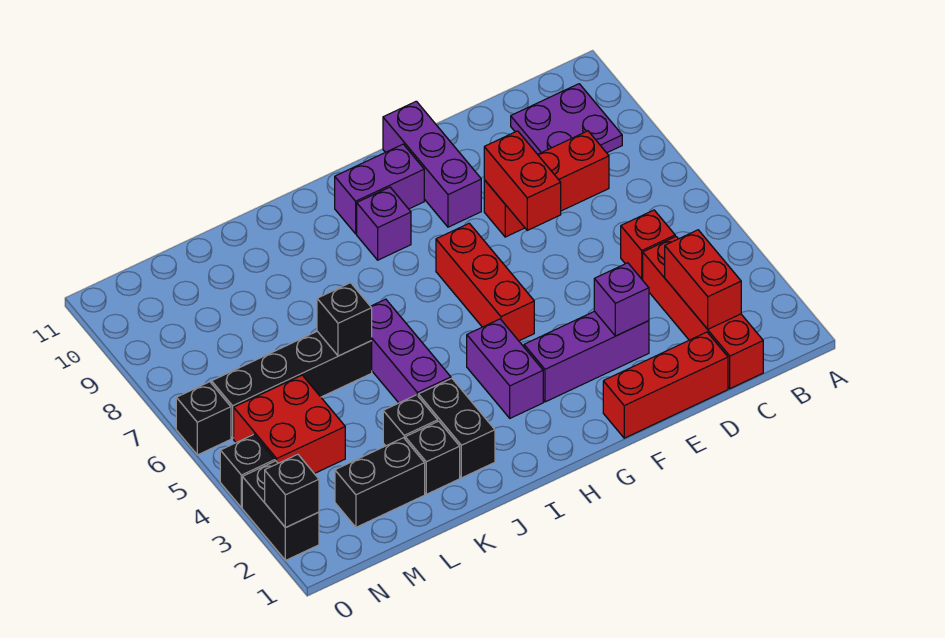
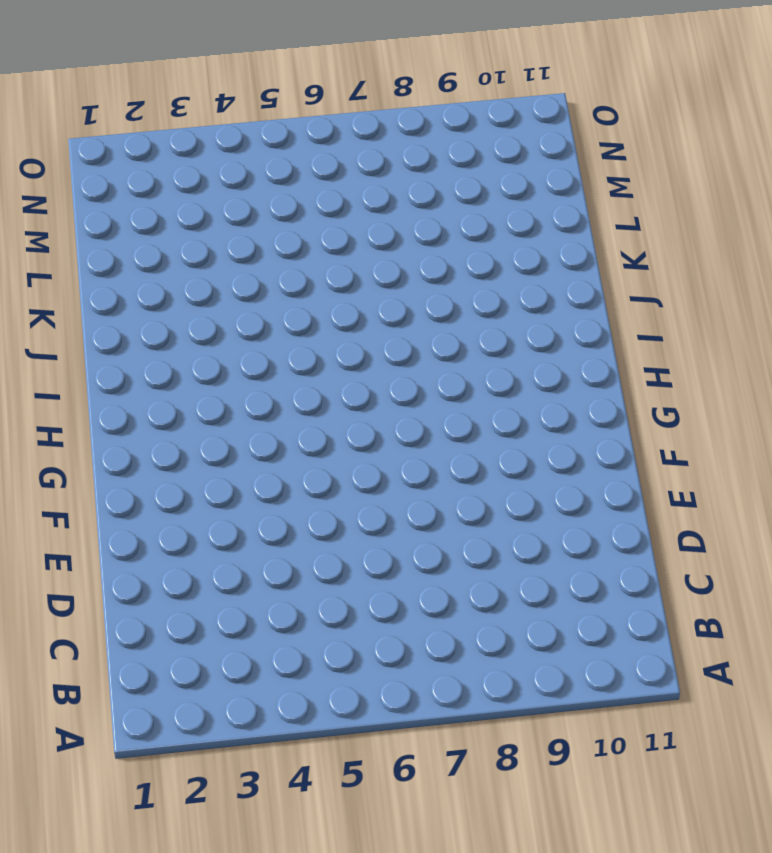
none -> purple 2x2 plate [511,84,622,154]
none -> red 1x4 brick [643,236,763,389]
none -> red 1x1 brick [621,210,675,280]

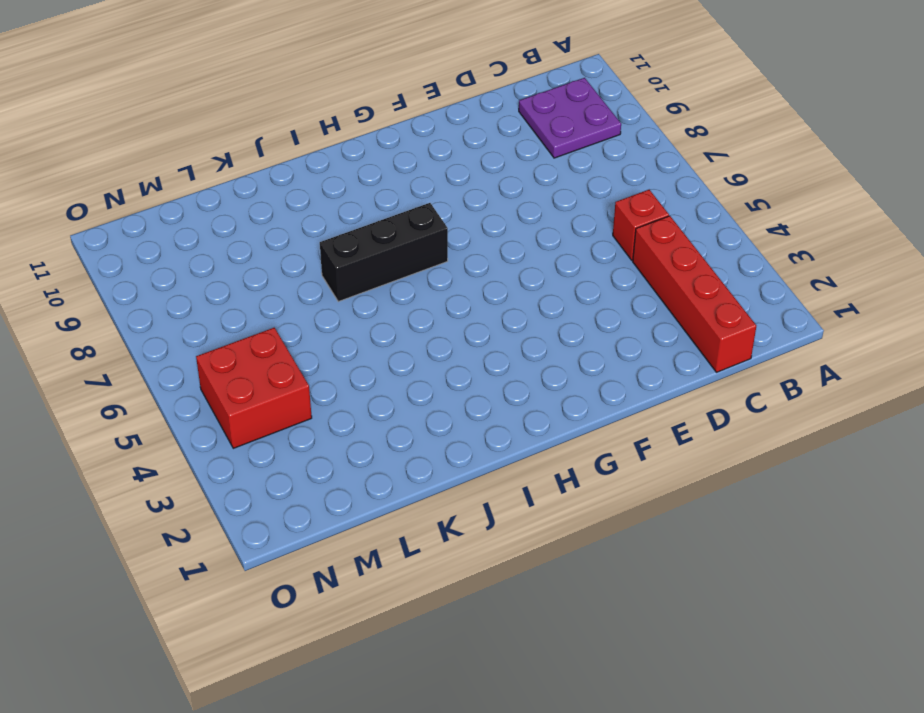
black 1x3 brick [320,203,448,302] -> none
none -> red 1x3 brick [484,131,609,237]
none -> red 1x3 brick [603,332,728,438]
none -> purple 1x3 brick [524,311,649,402]

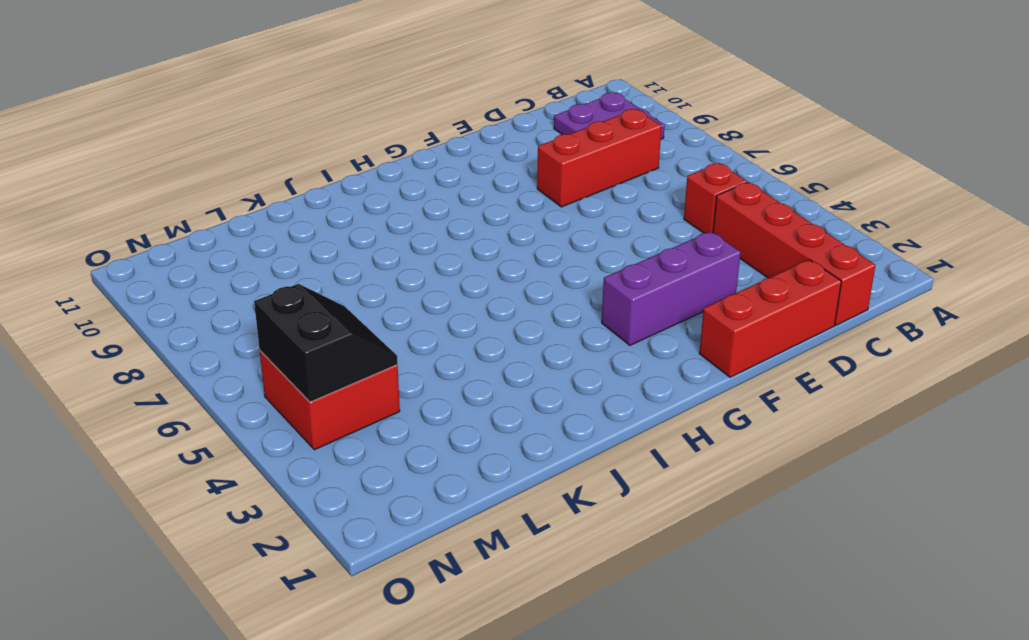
black 2x2 slope [254,284,398,402] -> none
none -> purple 1x3 brick [383,101,481,227]
none -> red 1x3 brick [436,223,534,341]
none -> purple 1x2 brick [335,144,424,234]

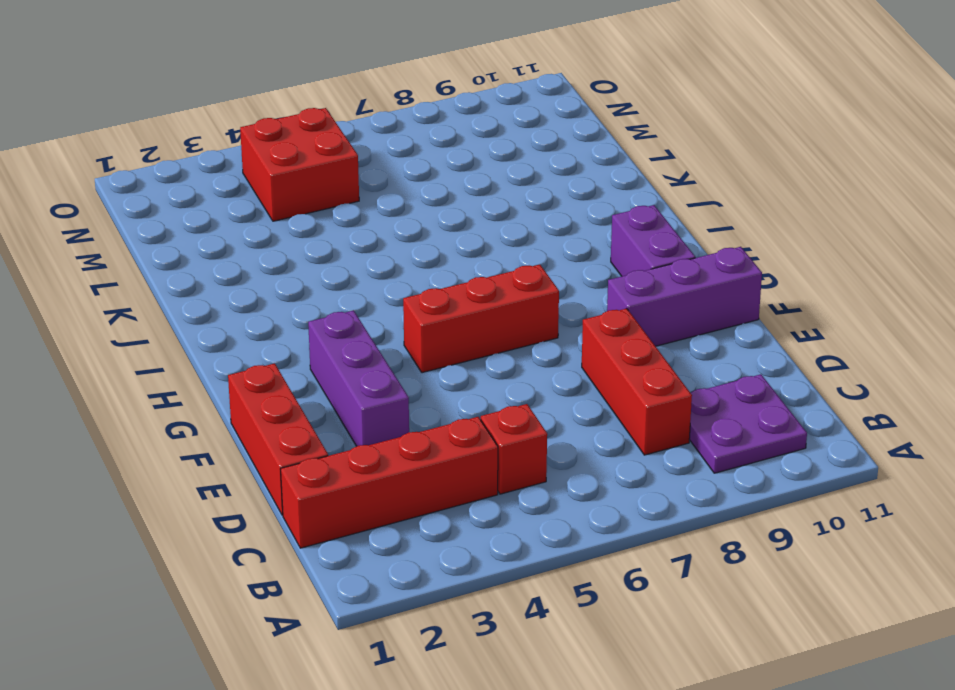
none -> purple 1x2 brick [467,319,543,418]
none -> purple 1x1 brick [357,187,411,260]
none -> black 1x2 brick [418,378,495,478]

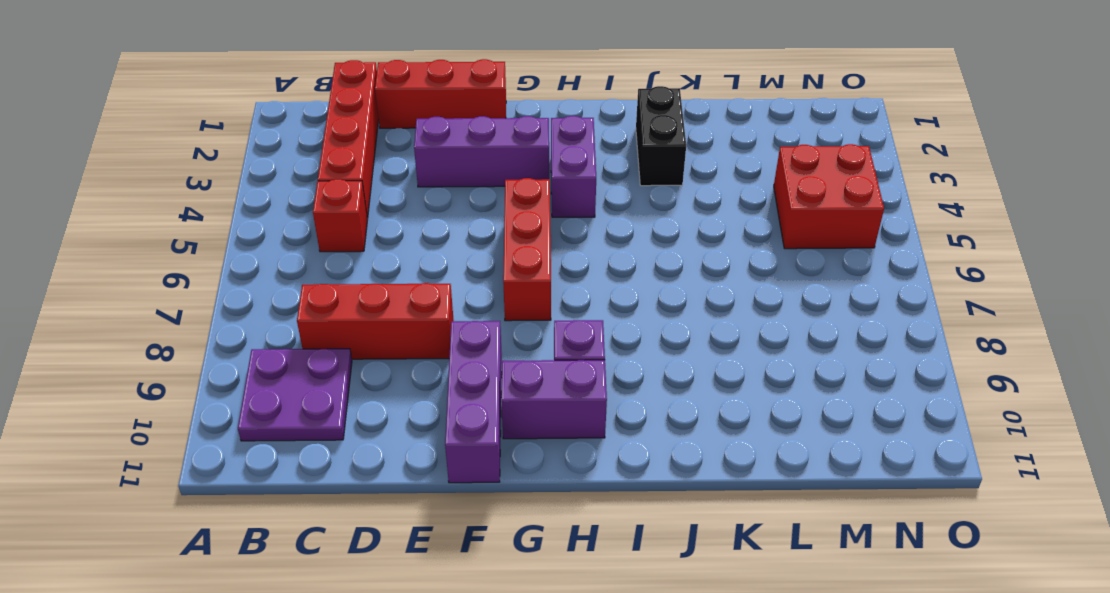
none -> purple 1x3 brick [371,299,451,403]
none -> black 1x1 brick [405,421,460,494]
none -> black 1x1 brick [383,395,438,446]

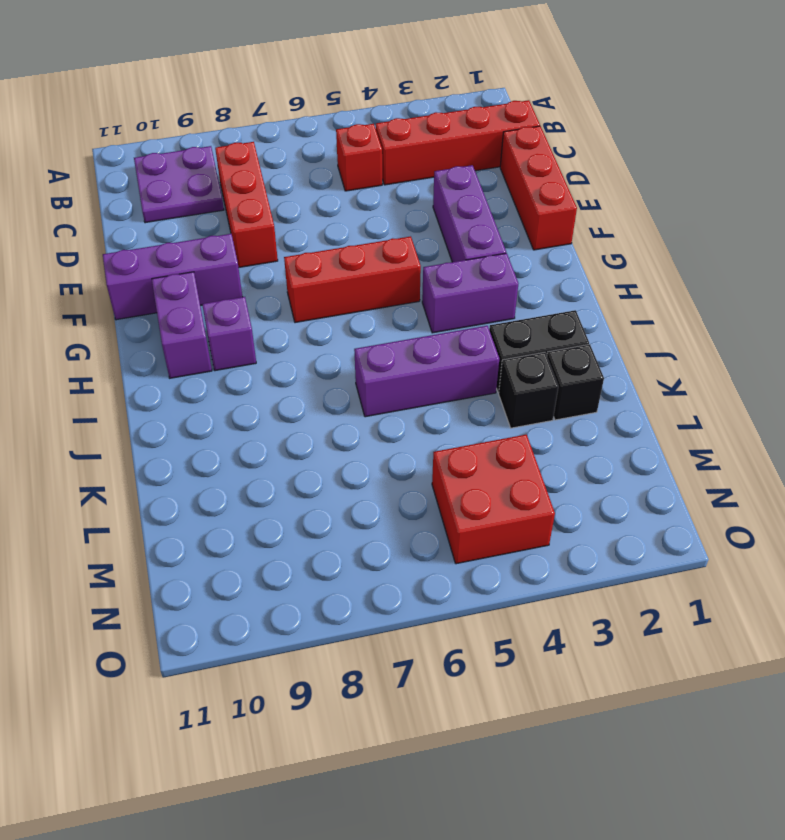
none -> black 1x4 brick [212,331,372,438]
none -> black 1x2 brick [335,438,425,527]
none -> black 1x2 brick [242,461,319,560]

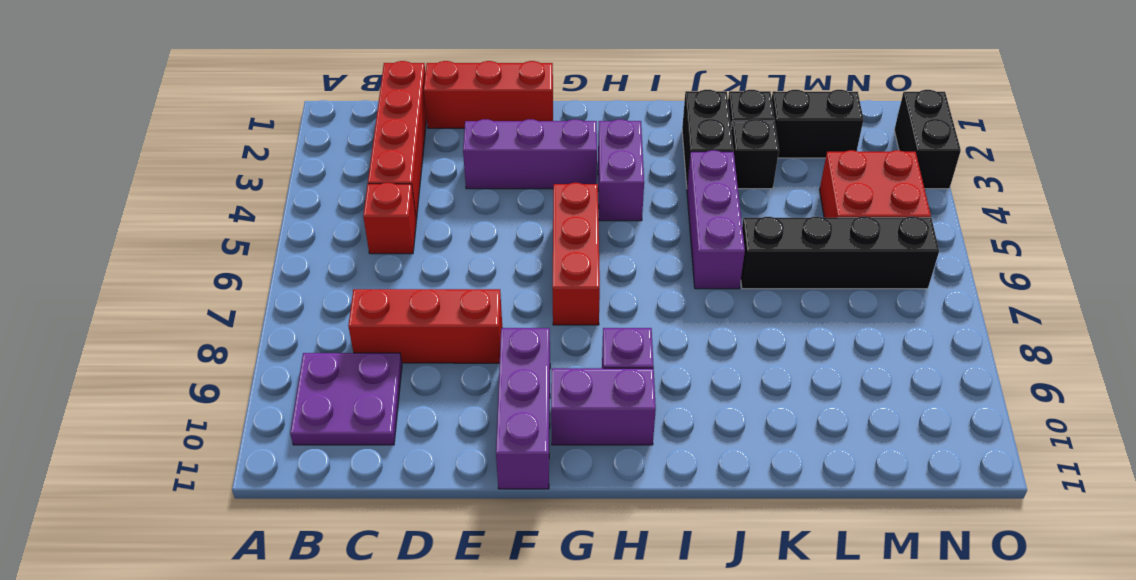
none -> black 1x1 brick [220,435,275,508]
none -> black 1x1 brick [176,382,231,455]
none -> red 1x2 brick [665,230,741,329]

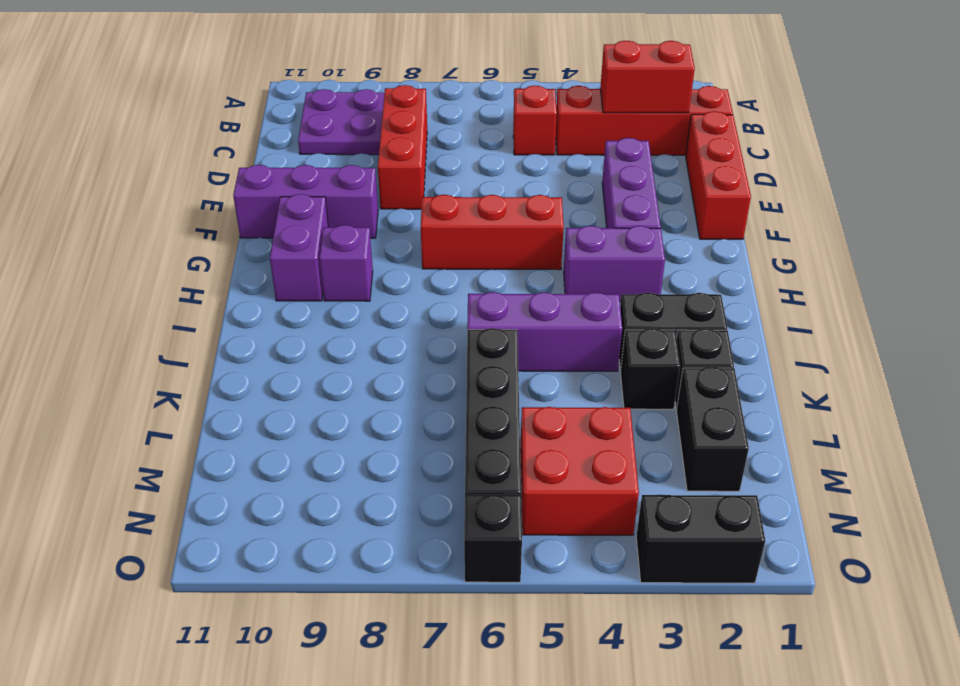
none -> black 1x1 brick [220,435,275,508]
none -> purple 1x1 brick [594,263,649,336]
none -> red 1x2 brick [484,131,561,230]

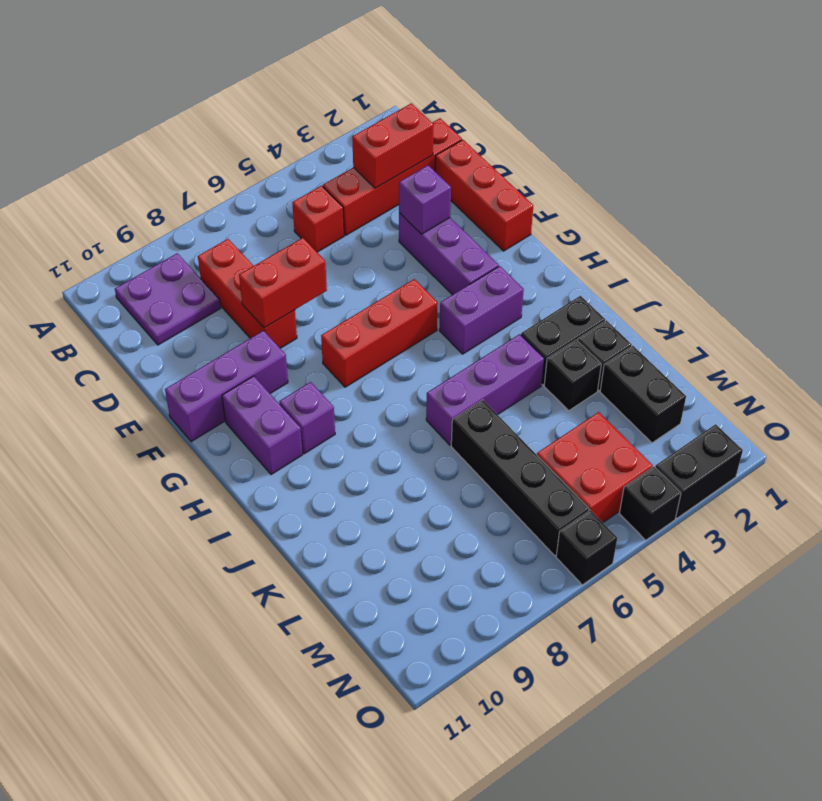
none -> black 1x1 brick [317,283,372,356]
none -> black 1x1 brick [265,454,319,528]

